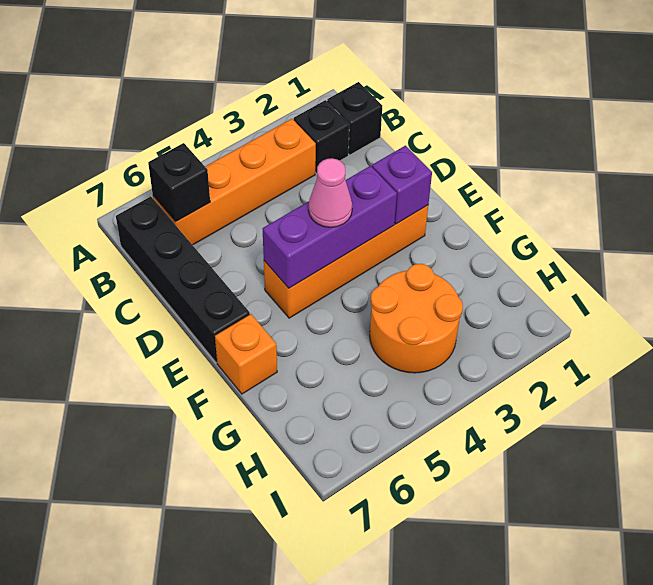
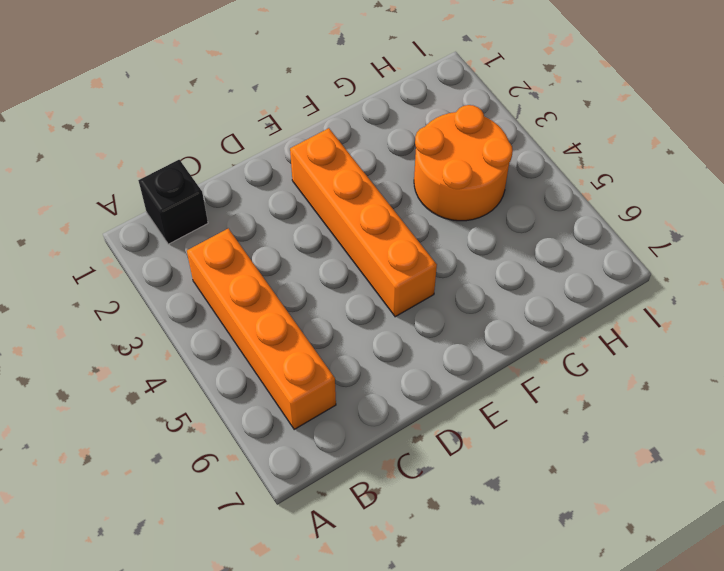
none -> black 1x1 brick [294,100,349,174]
none -> black 1x4 brick [116,197,250,363]

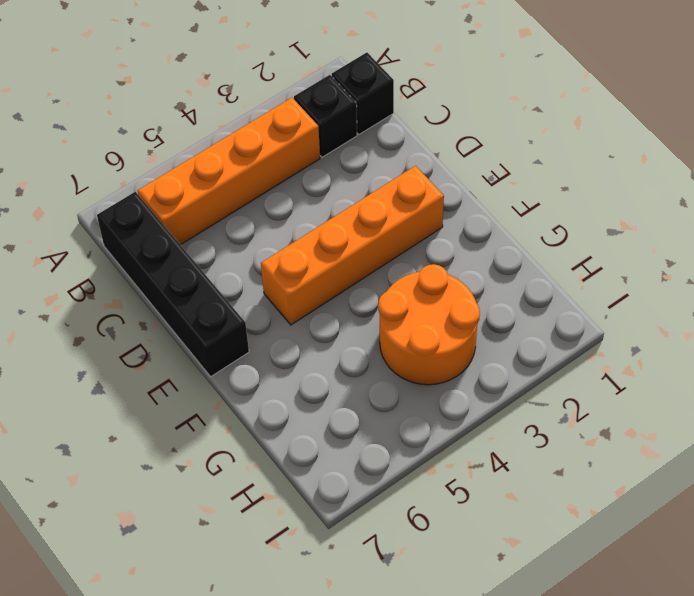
none -> orange 1x1 brick [215,314,277,394]
none -> black 1x1 brick [148,143,210,222]

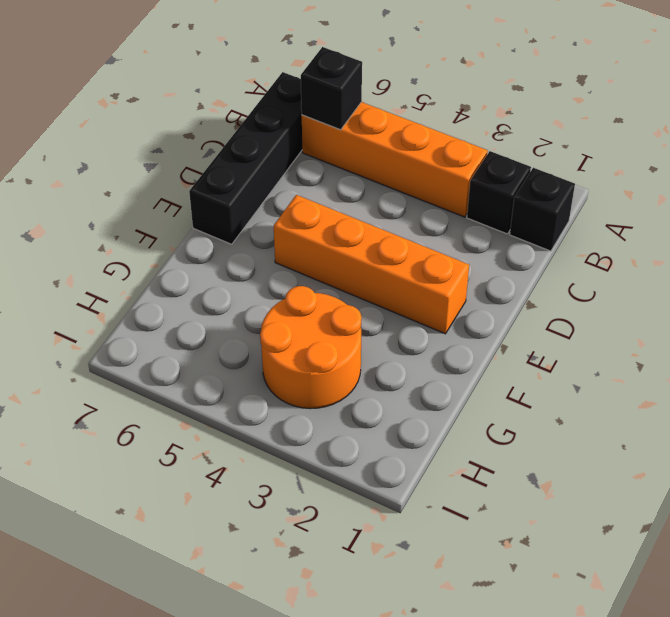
none -> orange 1x1 brick [215,314,277,394]
none -> purple 1x1 brick [372,146,432,224]

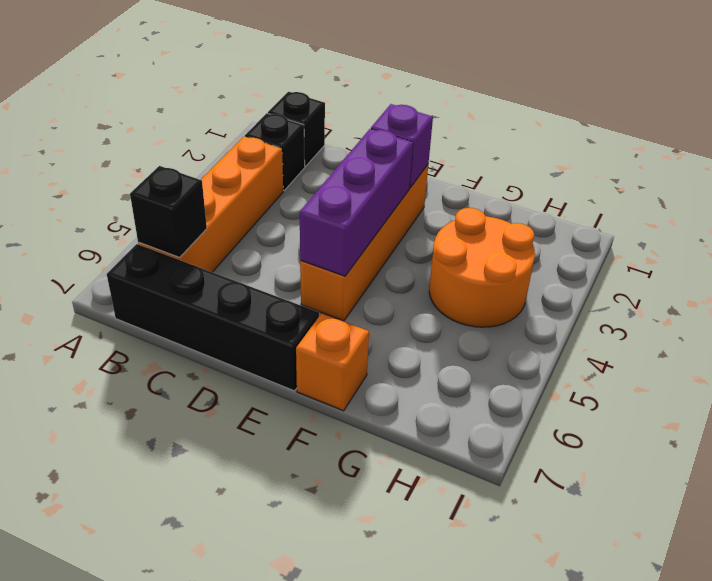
none -> pink 1x1 cone [309,158,352,227]

